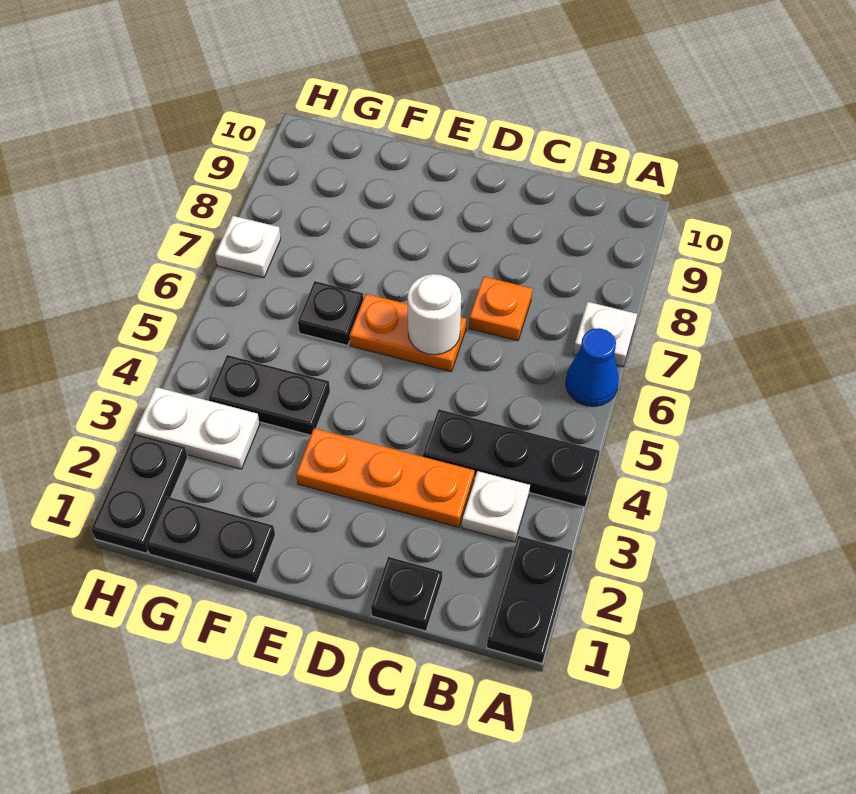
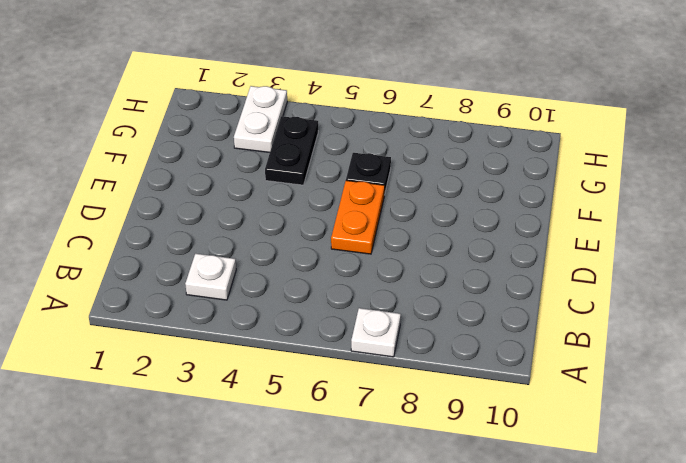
none -> black 1x2 plate [487,536,572,663]
none -> black 1x3 plate [423,409,600,507]
none -> blue 1x1 cone [566,328,619,406]

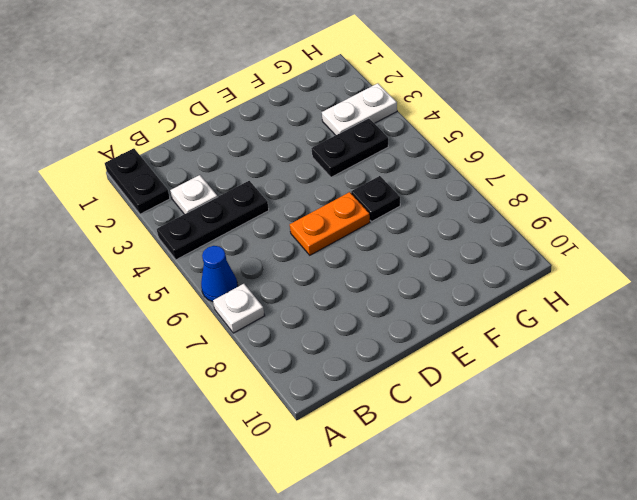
none -> black 1x1 plate [371,557,442,631]
none -> orange 1x3 plate [296,428,474,527]
none -> orange 1x1 plate [469,277,532,341]

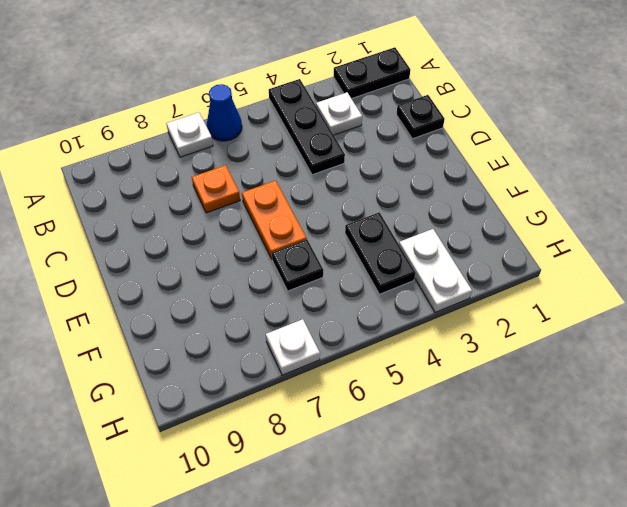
none -> orange 1x3 plate [296,428,474,527]
none -> black 1x2 plate [146,497,275,584]
none -> black 1x2 plate [91,434,188,553]

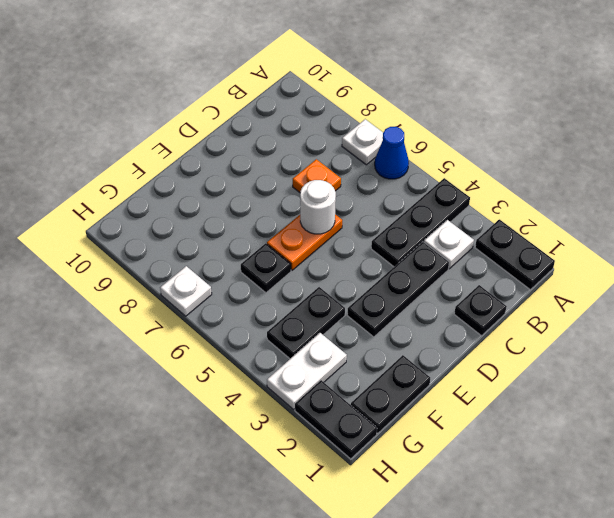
black 1x3 plate [347,242,449,337] -> orange 1x3 plate [296,428,474,527]

